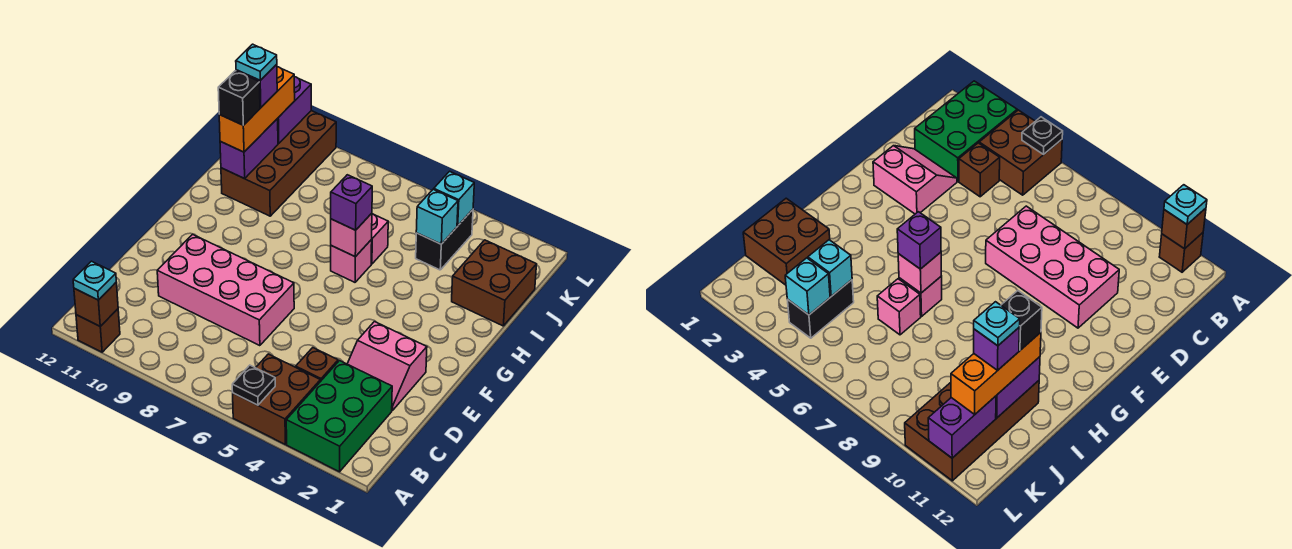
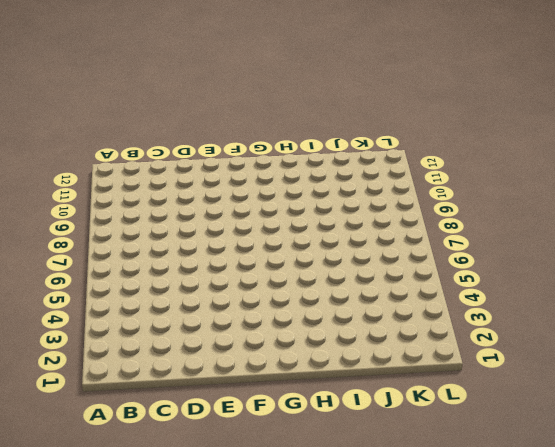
none -> green 2x3 brick [286,361,392,472]
none -> brown 2x2 brick [233,354,320,444]
none -> brown 1x1 brick [76,309,120,352]

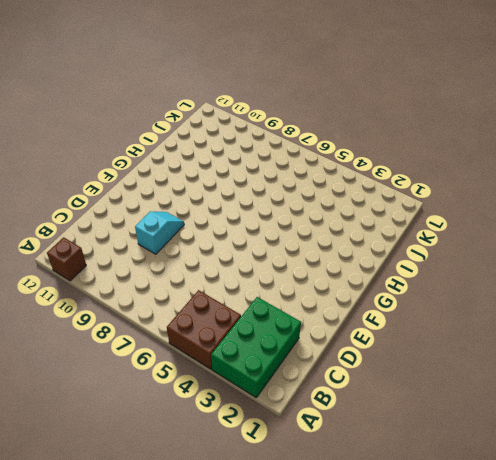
cyan 1x2 slope [135,211,184,254] -> pink 2x4 brick [157,234,294,346]
none -> brown 1x1 brick [296,348,338,382]
none -> pink 2x2 slope [347,322,427,411]
none -> pink 1x1 brick [331,240,372,282]

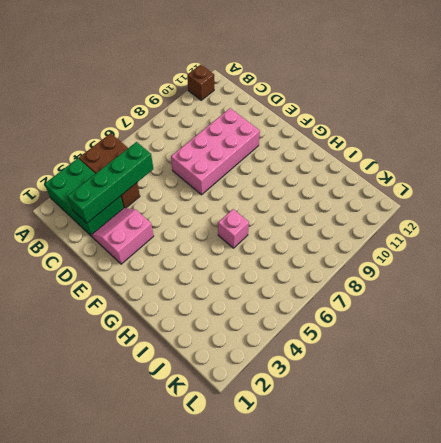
green 1x4 brick [68,142,153,223] -> none
none -> brown 2x2 brick [452,240,537,326]
none -> pink 1x1 brick [371,214,388,264]
none -> brown 2x4 brick [221,111,336,216]

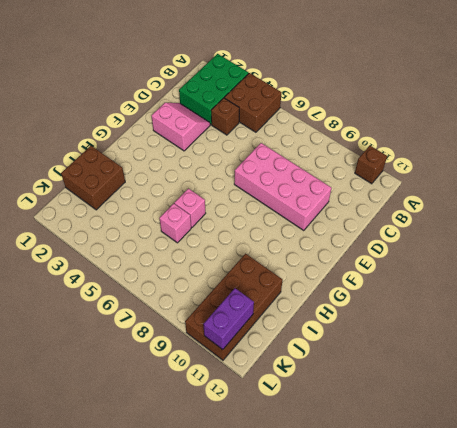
none -> black 1x2 brick [416,210,473,270]
none -> black 1x1 plate [232,365,275,405]
none -> brown 1x1 brick [74,282,118,326]

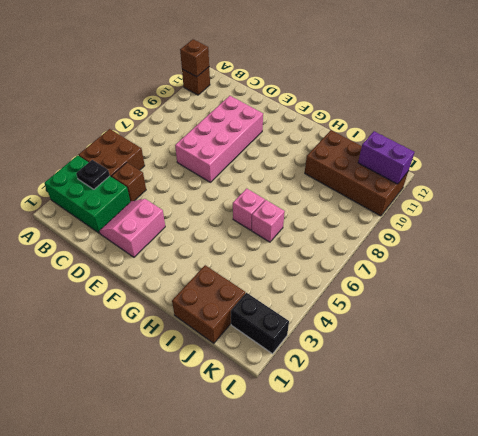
black 1x1 plate [76,160,110,189] -> black 1x1 plate moved to [232,365,275,405]
black 1x2 brick [231,293,289,354] -> black 1x2 brick moved to [416,210,473,270]
none -> pink 1x1 brick [331,213,372,257]
none -> purple 1x2 brick [220,119,278,179]
none -> cyan 1x1 brick [416,189,458,244]

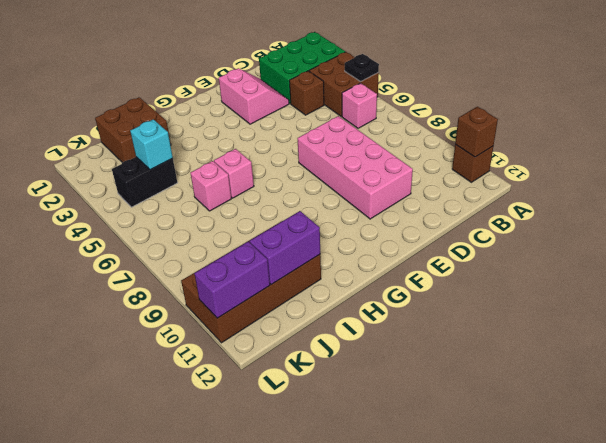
pink 1x1 brick [342,83,377,128] -> pink 1x1 brick moved to [331,213,372,257]
none -> cyan 1x1 brick [434,171,474,226]
none -> cyan 1x1 plate [73,261,116,300]
none -> purple 1x1 brick [331,175,372,230]

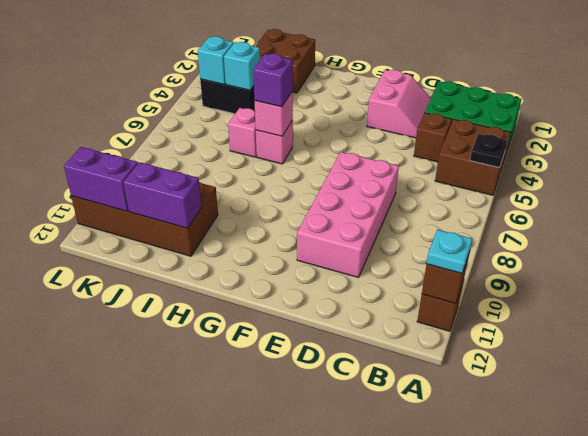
none -> orange 1x3 brick [219,67,295,152]
none -> black 1x1 brick [218,71,260,125]
none -> purple 1x1 brick [236,64,277,108]

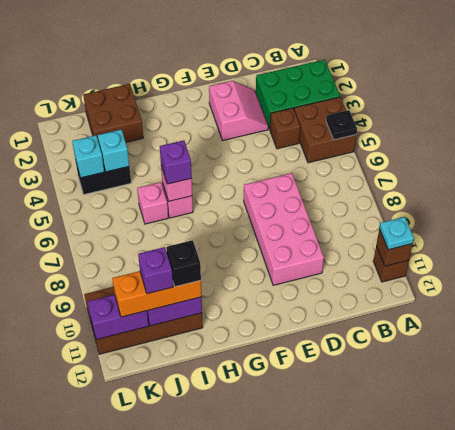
none -> cyan 1x1 plate [236,44,277,80]

